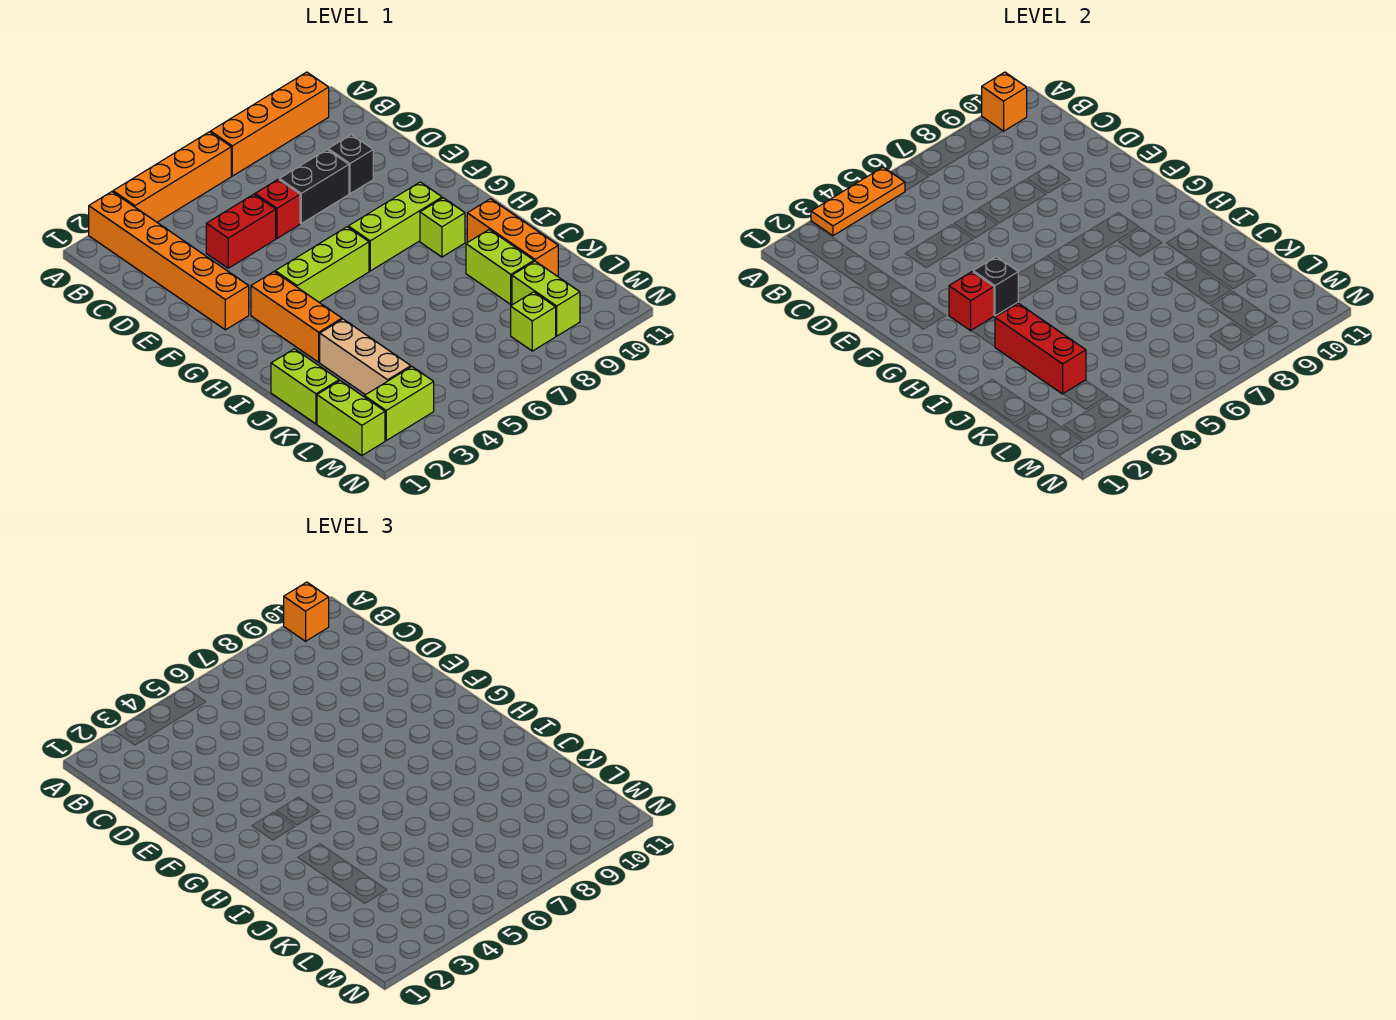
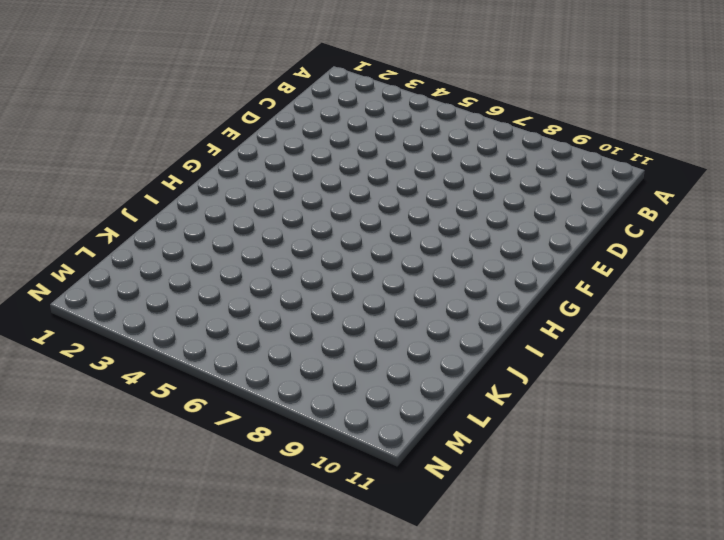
none -> orange 1x6 brick [89,192,249,330]
none -> orange 1x4 brick [113,132,231,222]
none -> orange 1x4 brick [211,72,329,176]

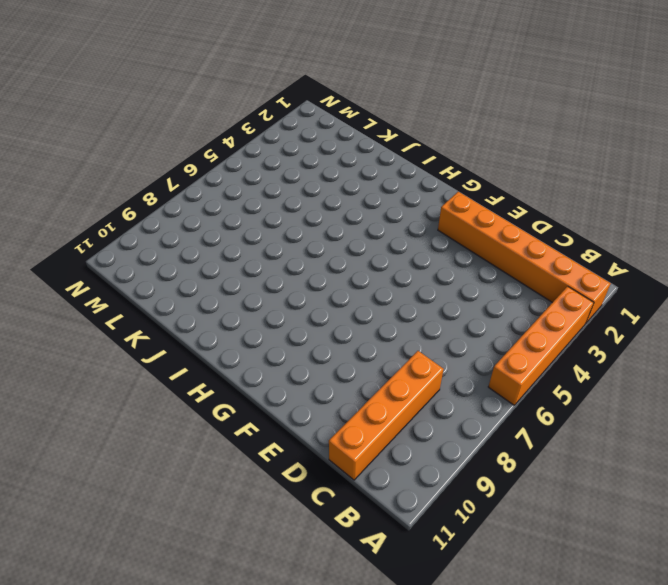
orange 1x4 brick [329,351,444,480] -> orange 1x4 brick moved to [211,72,329,176]
none -> red 1x2 brick [206,194,276,268]
none -> red 1x1 brick [255,179,300,238]
none -> black 1x2 brick [279,150,349,223]

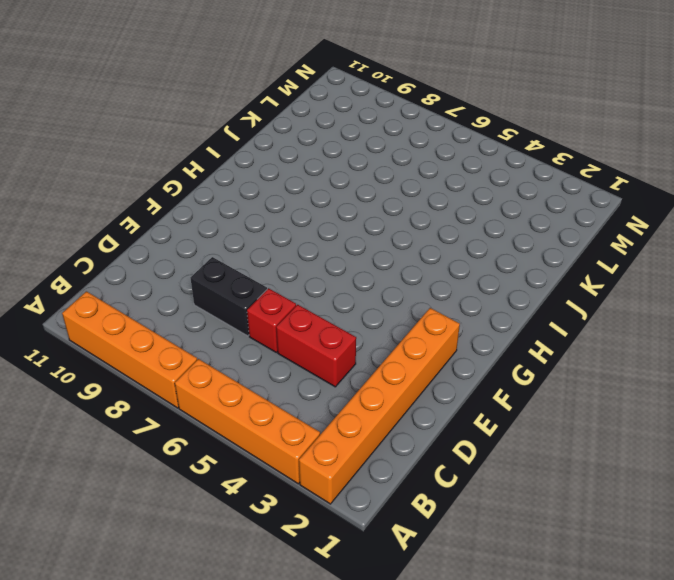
none -> black 1x1 brick [328,135,373,194]
none -> orange 1x3 brick [251,272,342,362]
none -> lime 1x3 brick [275,227,369,302]

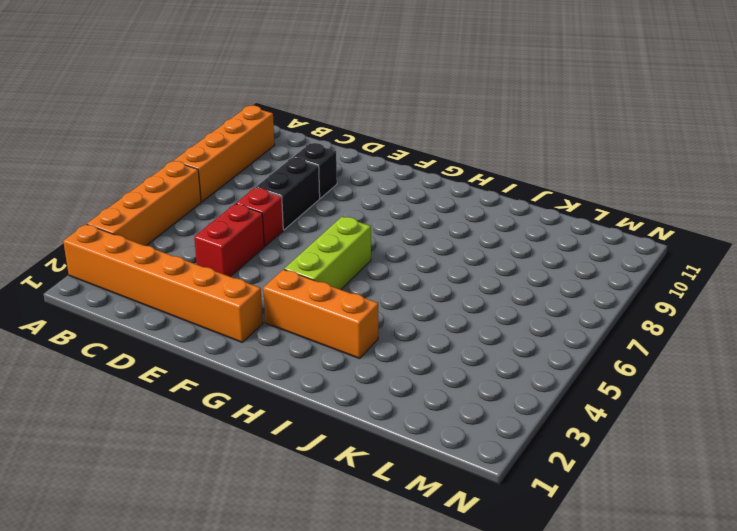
none -> lime 1x3 brick [348,182,442,271]
none -> lime 1x1 brick [420,198,465,257]
none -> orange 1x3 brick [467,199,558,276]

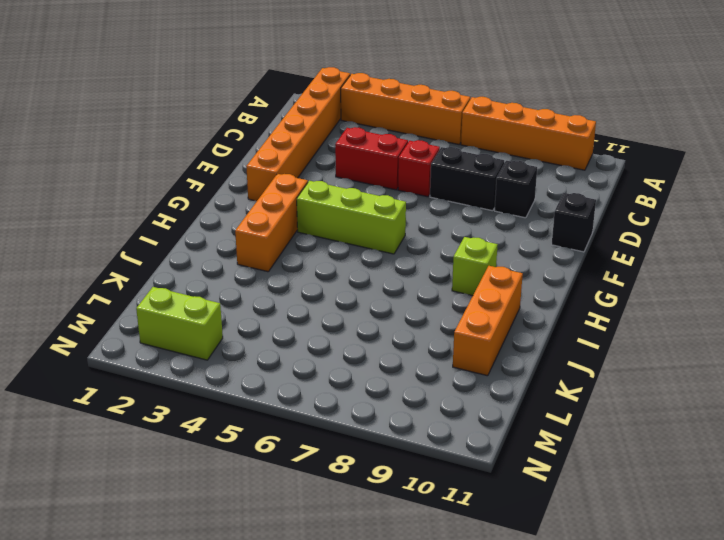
black 1x1 brick [552,193,596,252] -> black 1x1 brick moved to [973,257,1018,316]
none -> lime 1x3 brick [348,182,442,271]
none -> lime 1x2 brick [271,349,339,424]
none -> tan 1x3 brick [320,319,411,395]

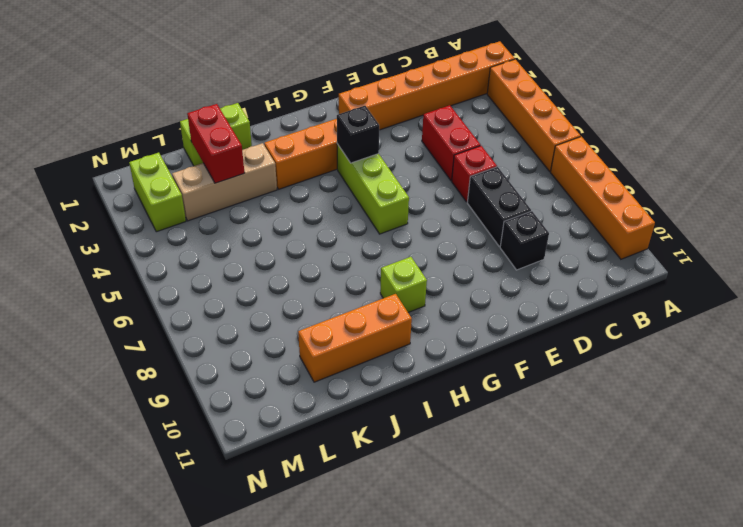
red 1x2 brick [187,104,244,183] -> red 1x3 brick [995,303,1086,394]
none -> lime 1x3 brick [348,182,442,271]
none -> lime 1x2 brick [466,230,534,304]
none -> lime 1x2 brick [317,381,385,455]

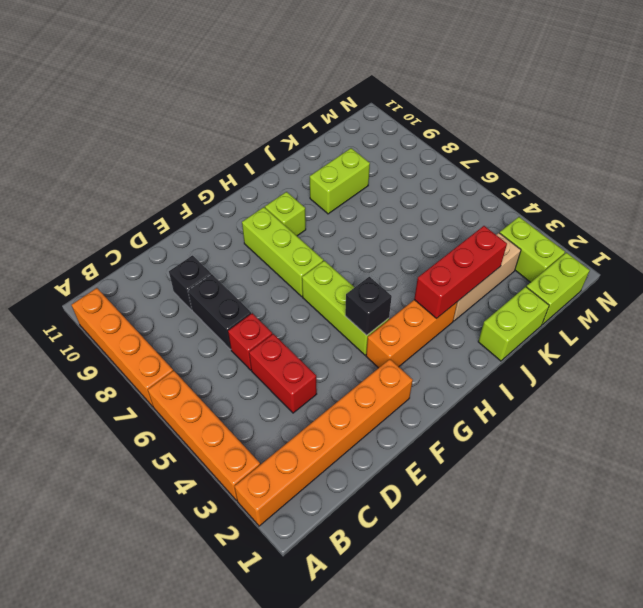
none -> orange 1x3 brick [467,199,558,276]
none -> lime 1x2 brick [512,261,580,336]
none -> lime 1x1 brick [511,292,556,351]

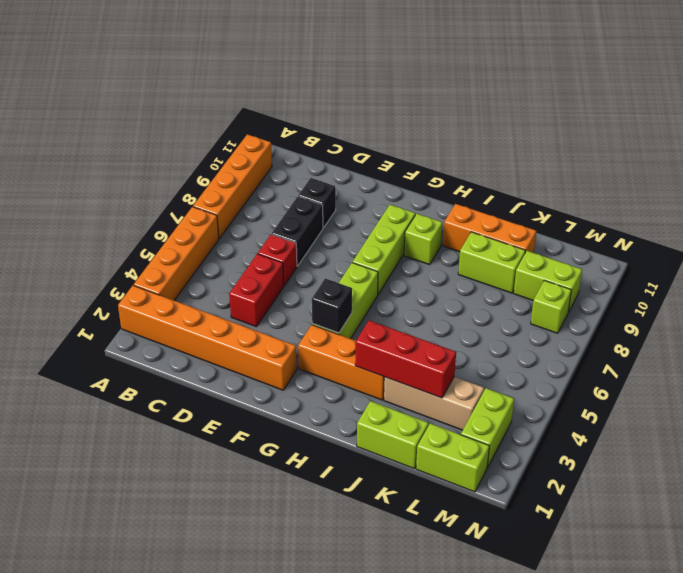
none -> orange 1x3 plate [811,167,905,236]
none -> orange 1x1 brick [982,72,1027,131]
none -> red 1x1 brick [949,272,994,331]

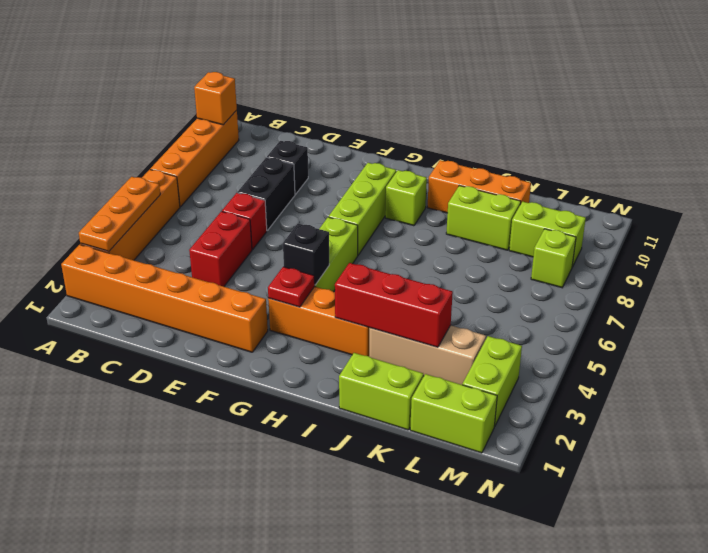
red 1x1 plate [268,267,315,307] -> red 1x1 brick [949,272,994,331]
none -> orange 1x1 brick [284,582,329,641]

